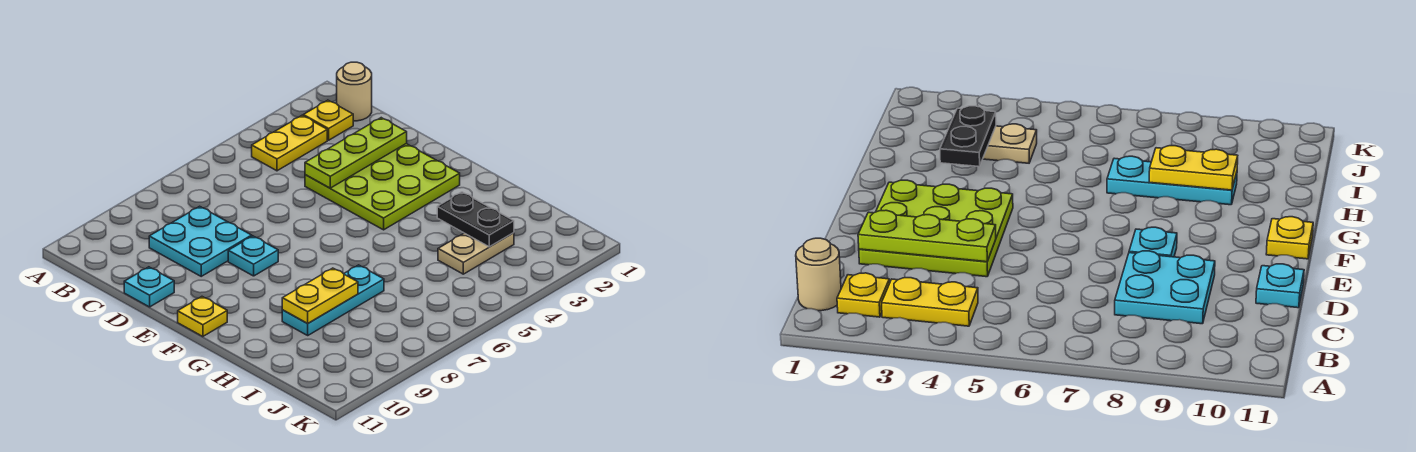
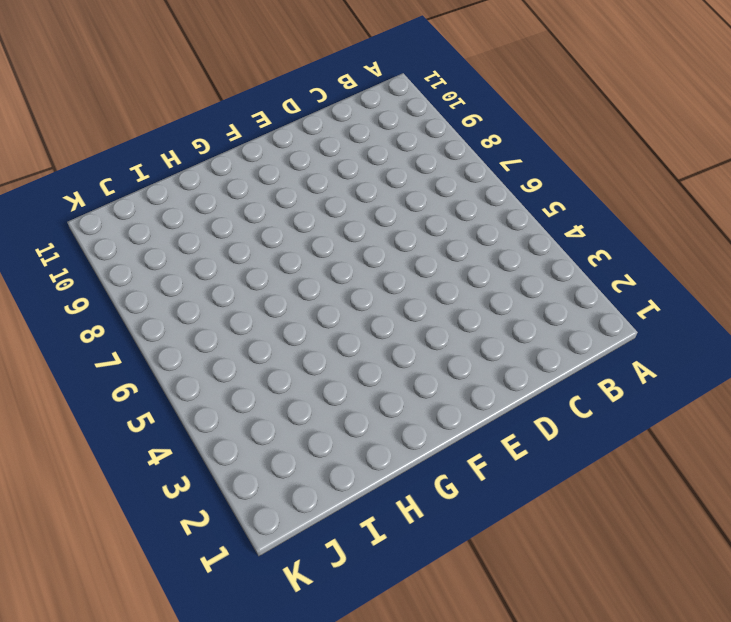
none -> tan 1x1 round brick [336,62,372,121]
none -> yellow 1x1 plate [303,100,353,140]
none -> yellow 1x2 plate [252,116,327,171]

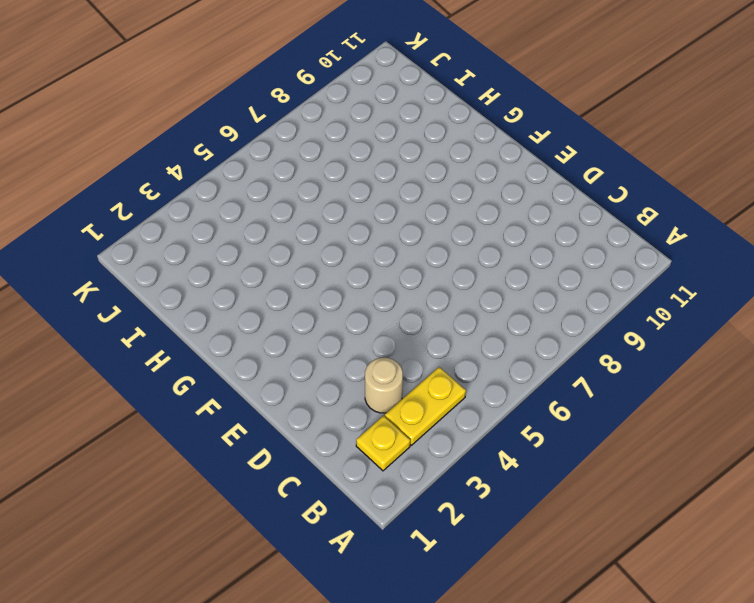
tan 1x1 round brick [365,358,403,413] -> tan 1x1 round brick moved to [336,62,372,121]
none -> cyan 2x2 plate [149,206,252,276]
none -> lime 3x3 plate [305,144,460,230]
none -> cyan 1x1 plate [124,267,174,307]

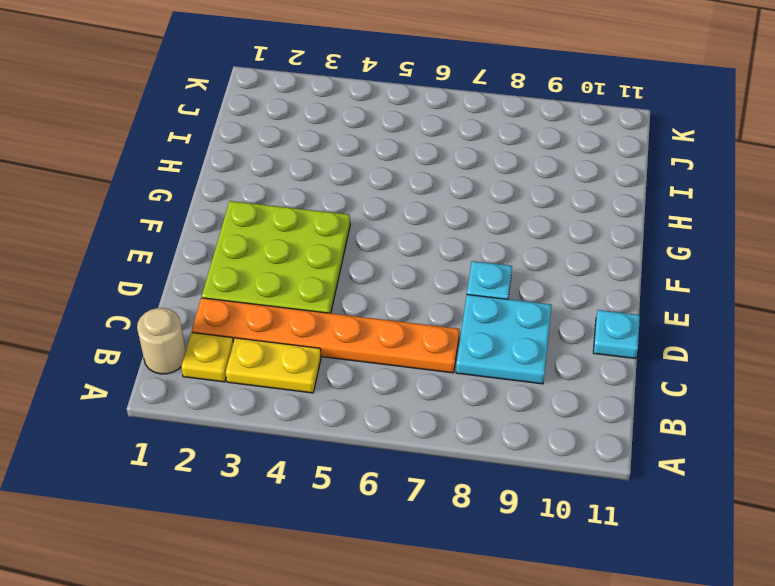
orange 1x6 plate [192,298,459,373] -> none
none -> yellow 1x1 plate [178,297,227,337]
none -> cyan 1x3 plate [282,265,384,335]
none -> tan 1x2 plate [438,233,514,274]

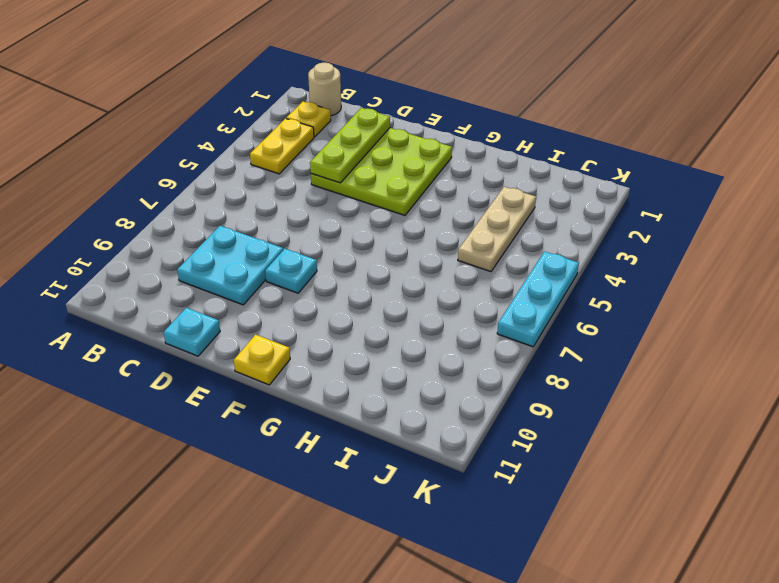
tan 1x3 plate [458,187,536,272] -> tan 1x2 plate [438,233,514,274]
cyan 1x3 plate [497,251,579,347] -> cyan 1x3 plate moved to [282,265,384,335]
none -> black 1x2 plate [437,192,514,247]
none -> yellow 1x2 plate [282,268,358,323]

